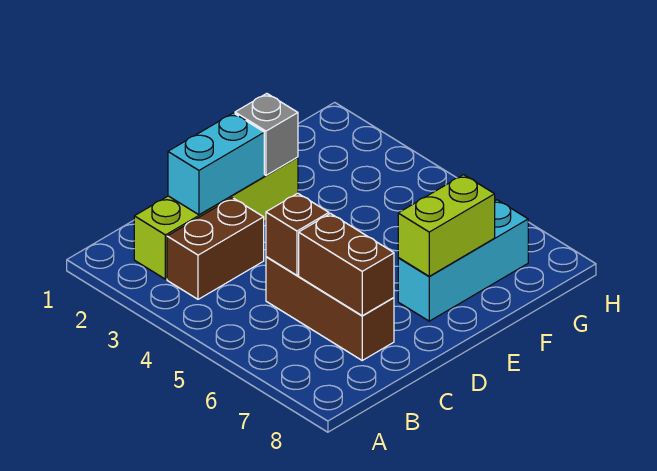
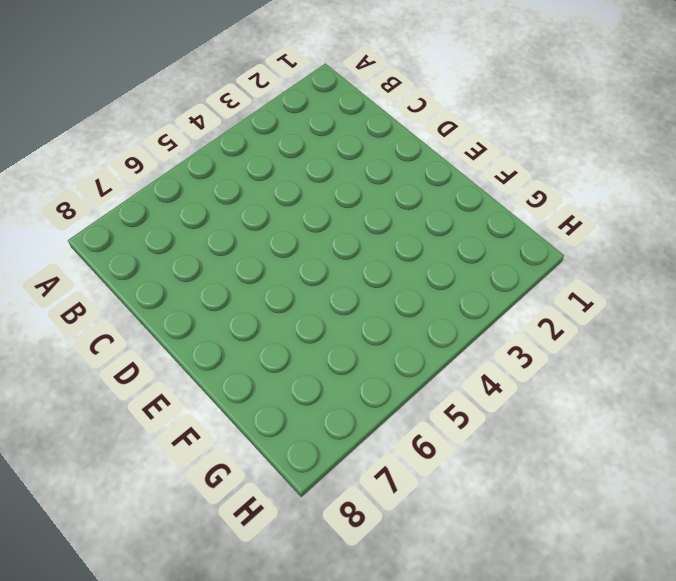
none -> lime 1x4 brick [134,157,298,279]
none -> brown 1x2 brick [167,198,264,299]

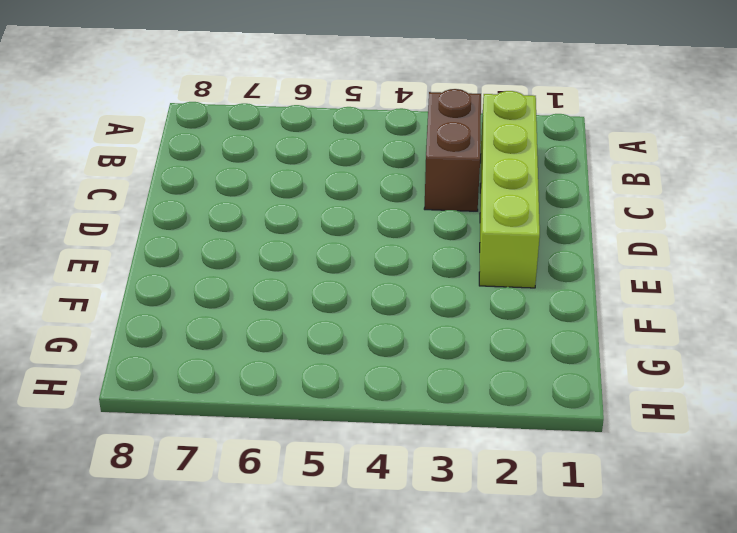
none -> brown 1x3 brick [266,257,394,360]
none -> cyan 1x3 brick [398,200,528,321]

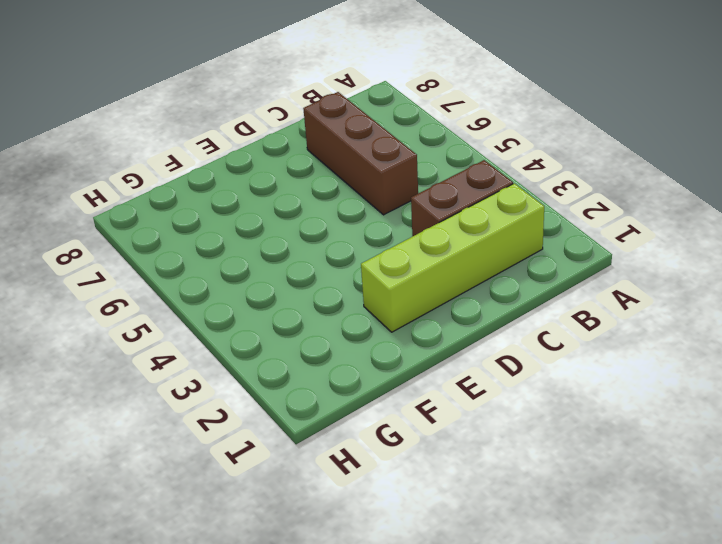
none -> cyan 1x3 brick [398,200,528,321]
none -> cyan 1x2 brick [168,113,264,215]

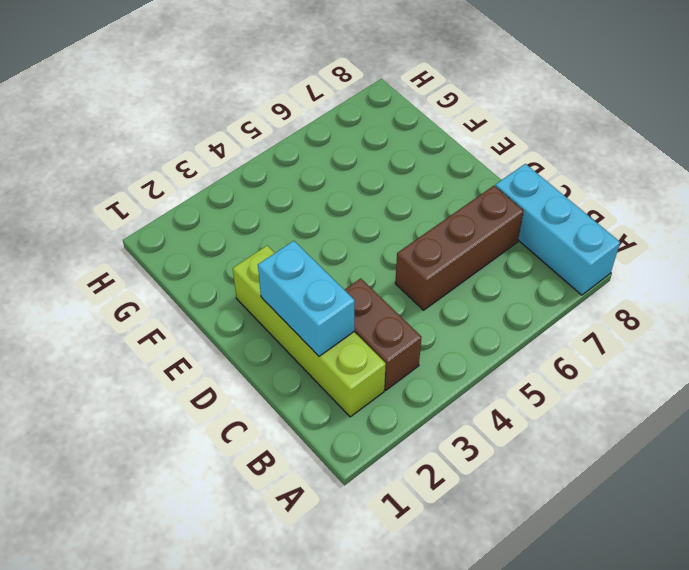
cyan 1x3 brick [495,164,620,295] -> cyan 1x3 brick moved to [398,200,528,321]
none -> brown 1x1 brick [266,193,329,275]
none -> brown 1x2 brick [299,214,394,316]

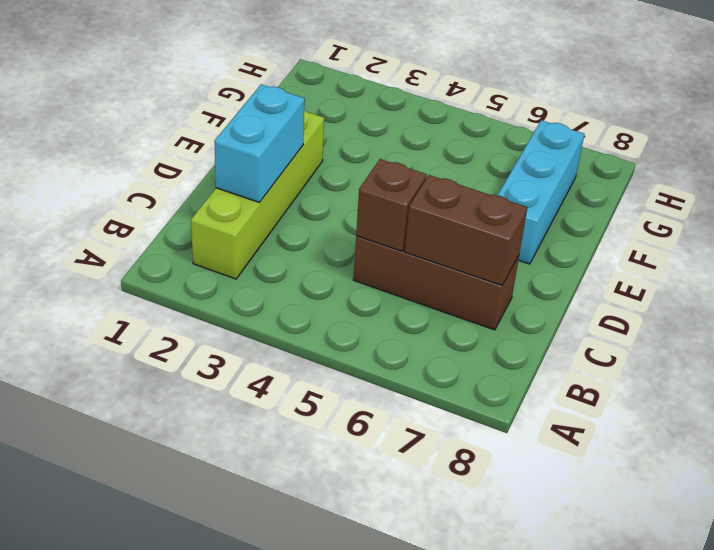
none -> brown 1x2 brick [167,198,264,299]
none -> grey 1x1 brick [235,93,298,175]

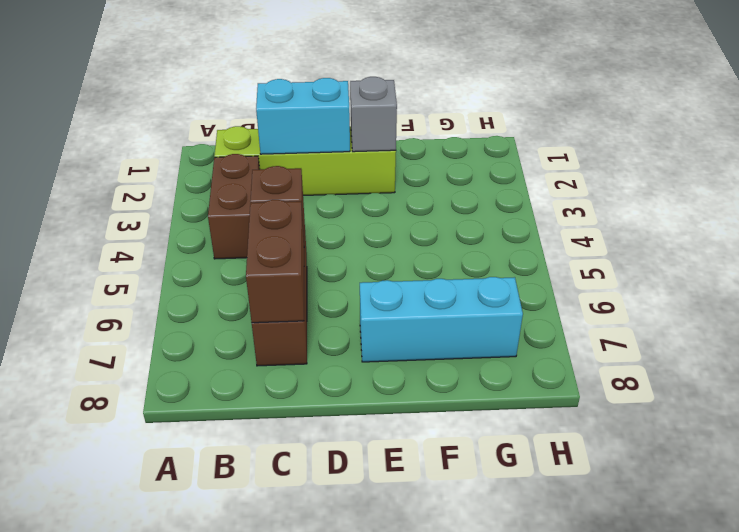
brown 1x2 brick [208,154,260,259] -> brown 1x2 brick turned to [167,198,264,299]
none -> lime 1x2 brick [398,175,495,276]

